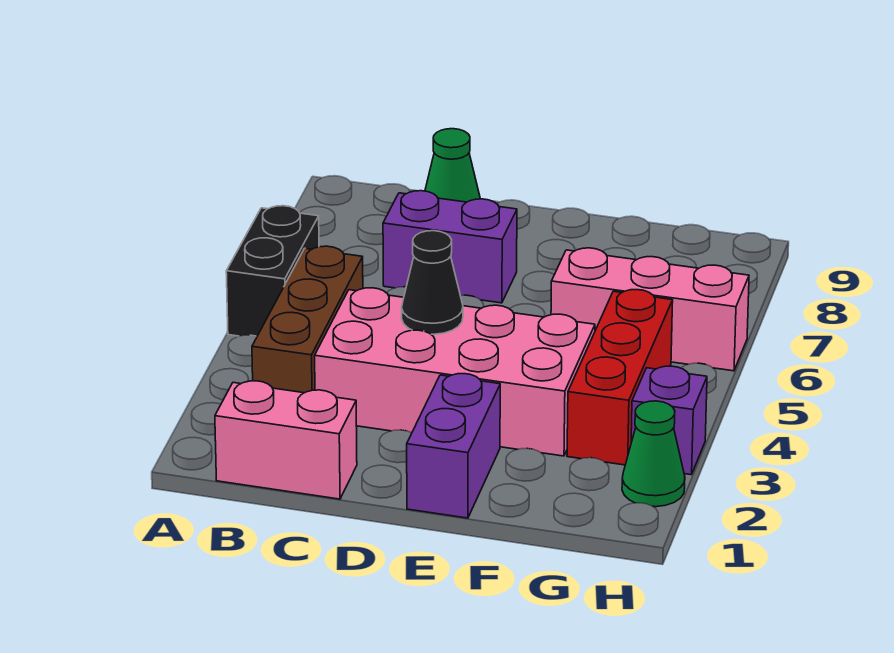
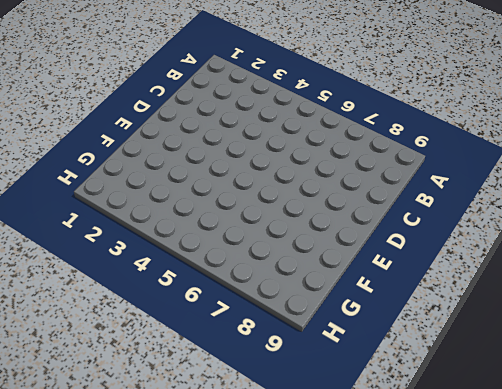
none -> black 1x2 brick [226,206,319,336]
none -> pink 1x2 brick [215,381,357,499]
none -> brown 1x3 brick [252,246,363,393]

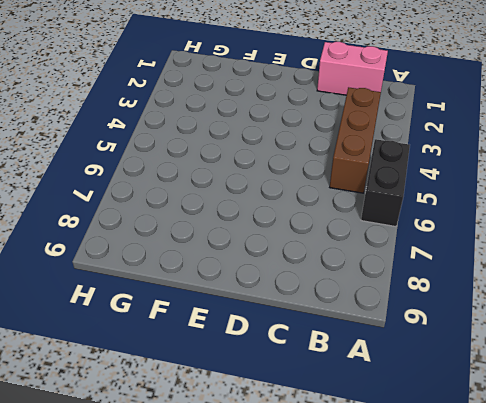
none -> pink 2x4 brick [315,288,595,456]
none -> purple 1x2 brick [383,191,517,303]
none -> green 1x1 cone [425,129,480,202]

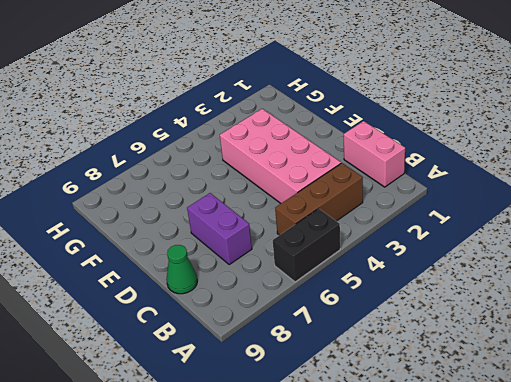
none -> purple 1x2 brick [407,374,500,518]
none -> pink 1x3 brick [551,248,749,371]
none -> red 1x3 brick [567,290,673,465]

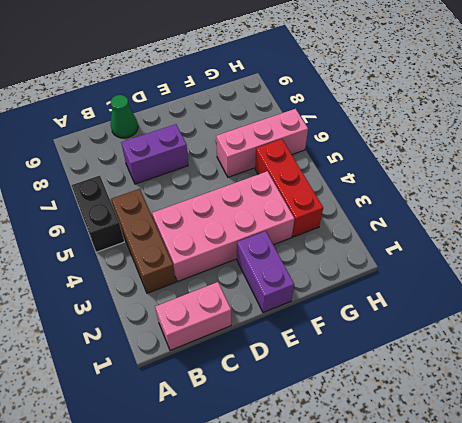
none -> green 1x1 cone [622,401,685,507]
none -> purple 1x1 brick [631,366,707,475]
none -> black 1x1 cone [402,231,463,334]

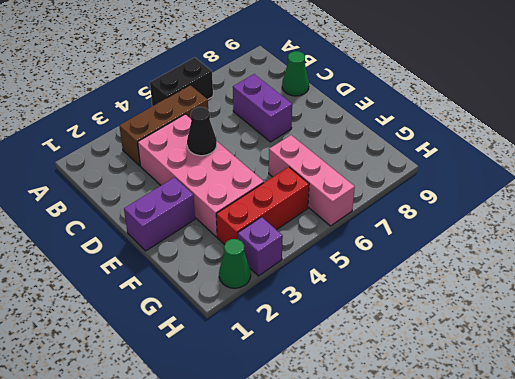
none -> pink 1x2 brick [215,381,357,499]

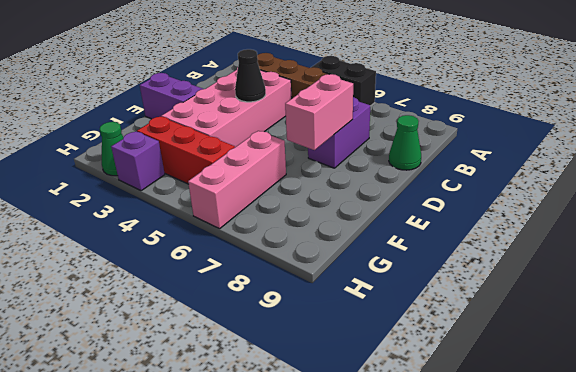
pink 1x2 brick [285,74,353,150] -> pink 1x2 brick moved to [215,381,357,499]

